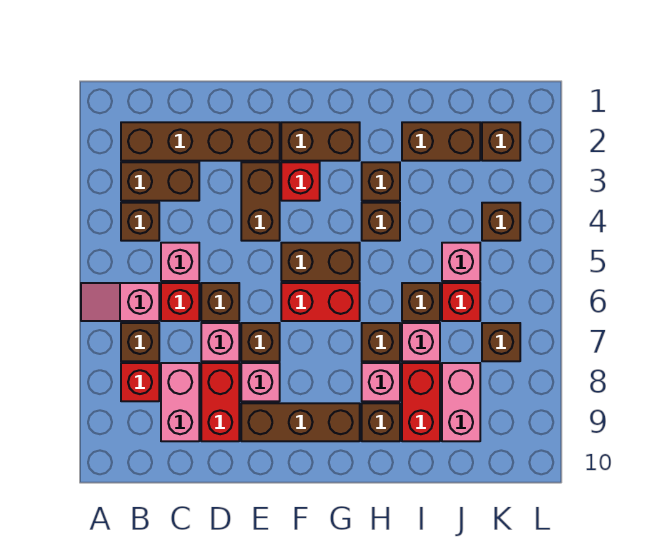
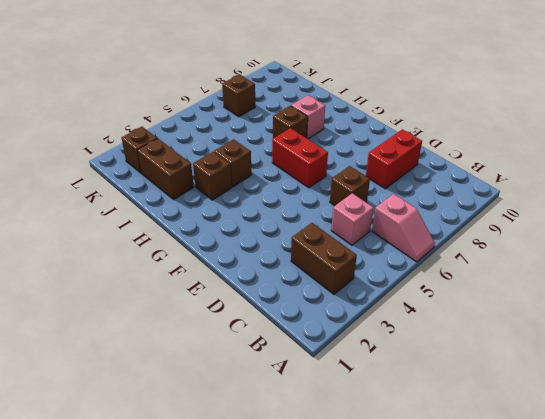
none -> brown 1x4 brick [121,122,280,161]
none -> brown 1x1 brick [121,203,159,241]
none -> brown 1x1 brick [121,323,159,361]
none -> red 1x1 brick [121,363,159,401]

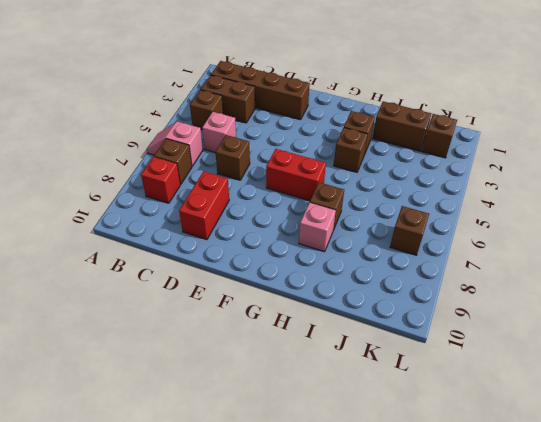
none -> red 1x1 brick [161,283,199,321]
none -> pink 1x2 brick [161,363,199,441]
none -> pink 1x1 brick [201,323,239,361]
none -> brown 1x2 brick [241,162,280,241]

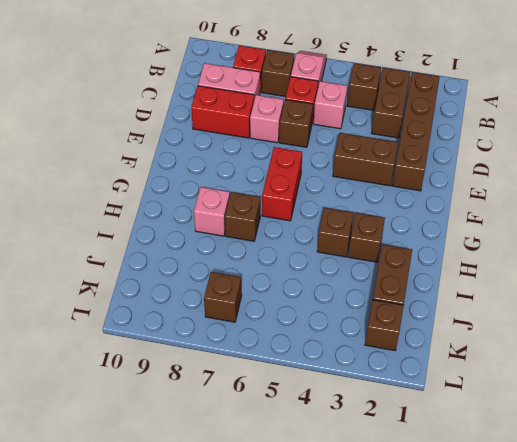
none -> brown 1x1 brick [241,323,280,361]
none -> pink 1x1 brick [241,363,280,401]
none -> brown 1x3 brick [241,403,360,441]
none -> brown 1x2 brick [281,122,360,161]

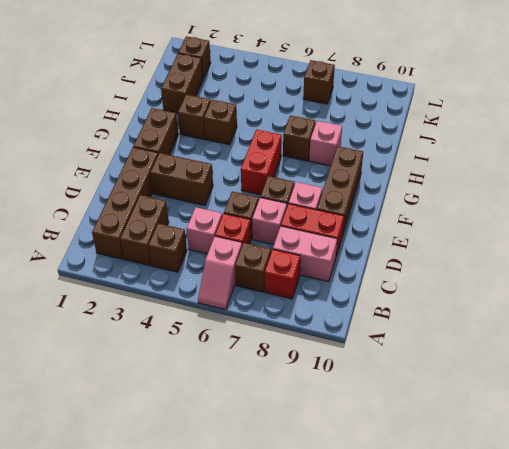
none -> red 1x1 brick [281,162,320,201]
none -> brown 1x2 brick [281,243,360,281]
none -> brown 1x1 brick [362,403,400,441]
none -> brown 1x1 brick [402,283,440,321]

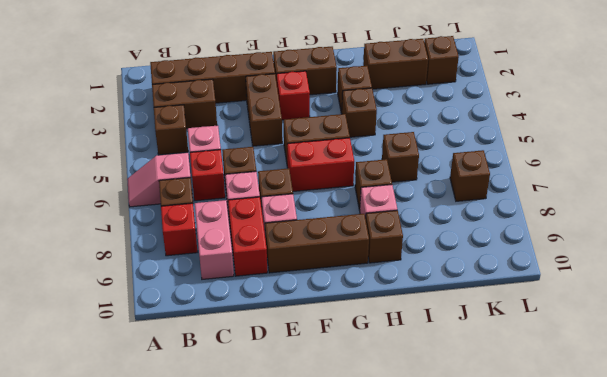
none -> pink 1x1 brick [402,323,440,361]
none -> red 1x2 brick [402,363,440,441]
none -> pink 1x1 brick [442,243,480,281]
none -> red 1x1 brick [442,283,480,321]

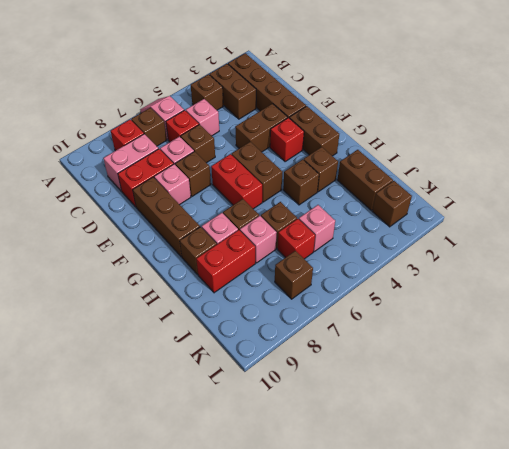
none -> pink 1x2 brick [442,363,480,441]
none -> brown 1x1 brick [482,203,520,241]

